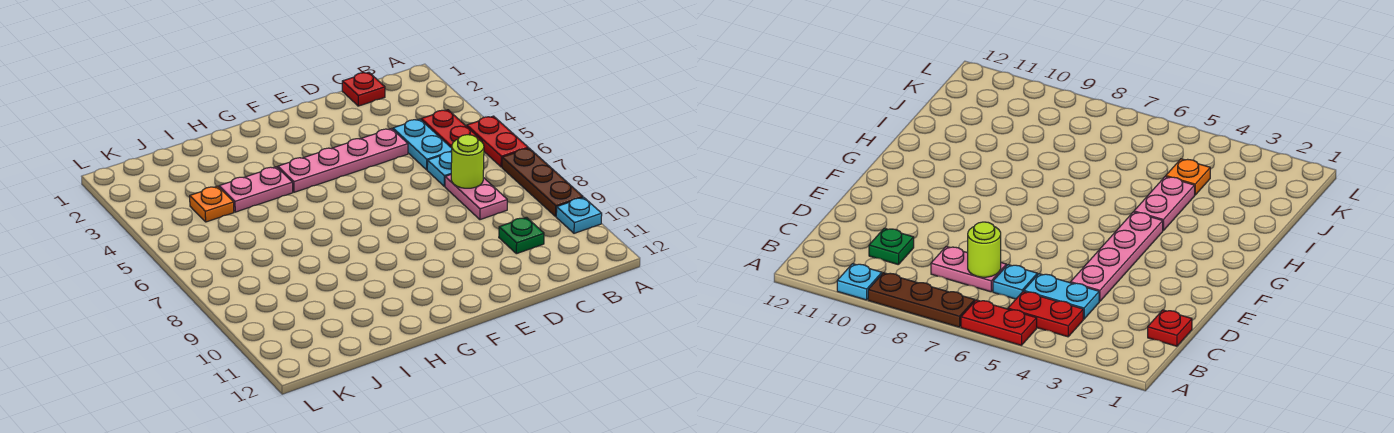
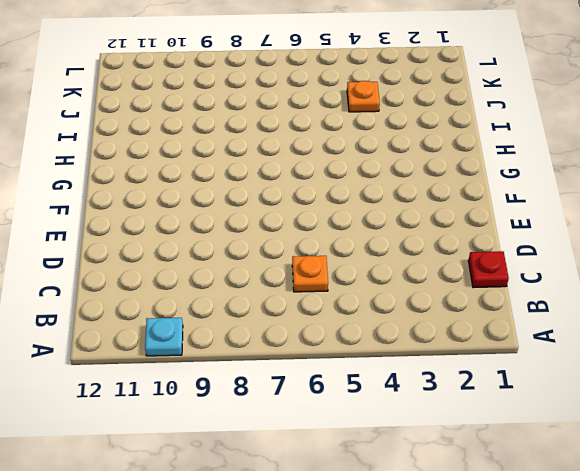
orange 1x1 plate [292,256,328,292] -> cyan 1x1 plate [427,152,452,186]
none -> red 1x2 plate [467,116,528,167]
none -> brown 1x3 plate [502,148,583,217]
none -> red 1x2 plate [421,110,482,148]

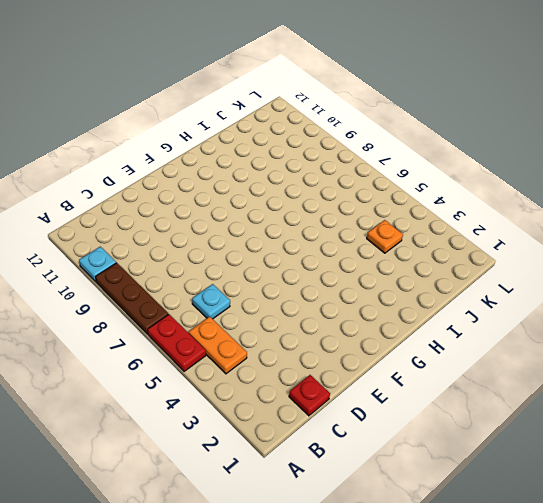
orange 1x2 plate [189,317,247,374] -> red 1x2 plate [421,110,482,148]
none -> cyan 1x2 plate [393,119,452,170]
none -> pink 1x2 plate [445,175,507,220]
none -> green 1x1 plate [499,217,544,254]

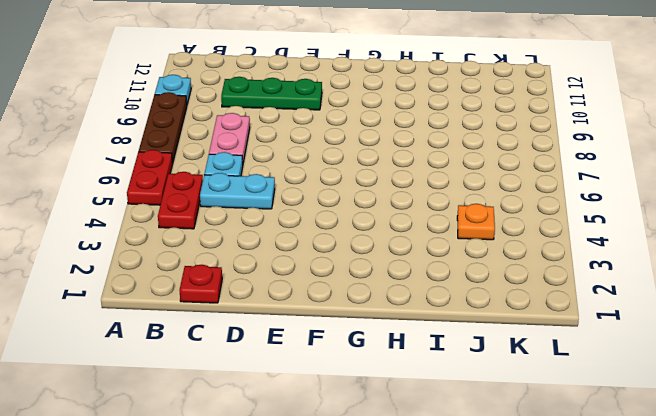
cyan 1x2 plate [200,173,275,209] -> cyan 1x2 plate turned to [393,119,452,170]
green 1x3 plate [221,77,322,110] -> green 1x1 plate [499,217,544,254]
none -> pink 1x4 plate [278,129,408,192]
none -> pink 1x2 plate [219,167,293,212]
none -> lime 1x1 round brick [451,135,484,188]

